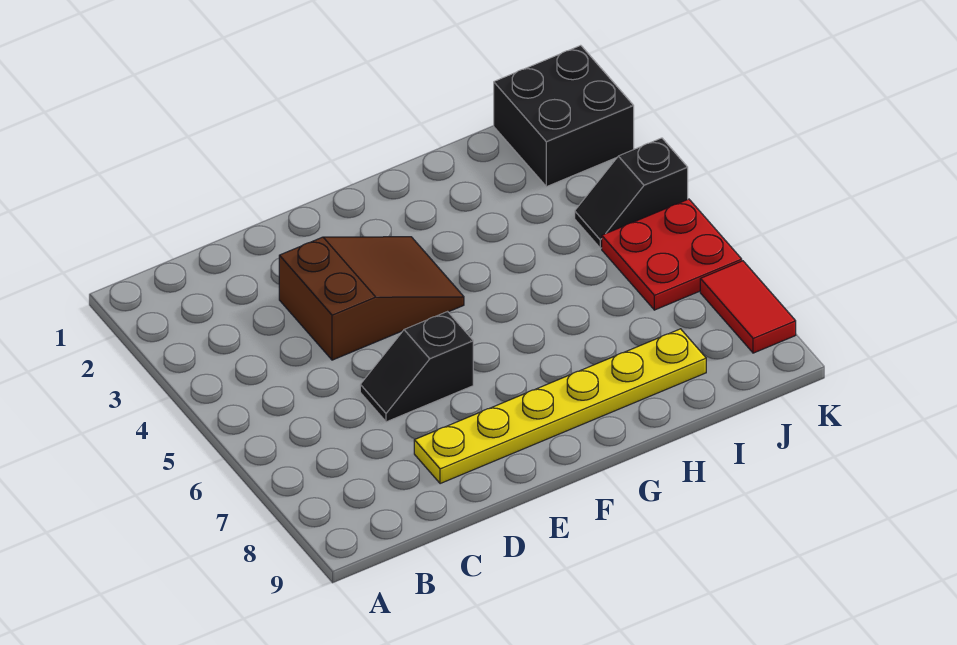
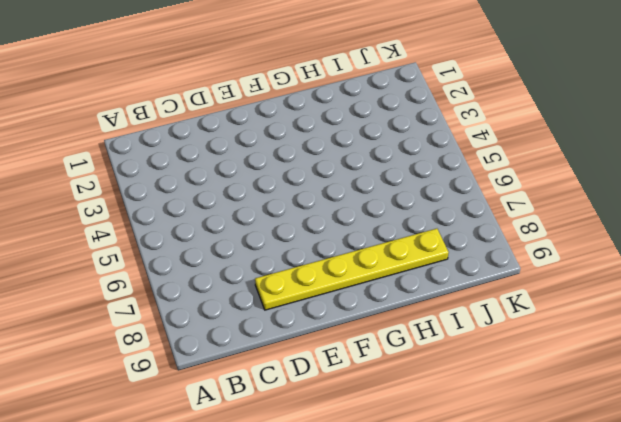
none -> brown 2x3 slope [279,237,464,360]
none -> black 1x2 slope [360,312,473,422]

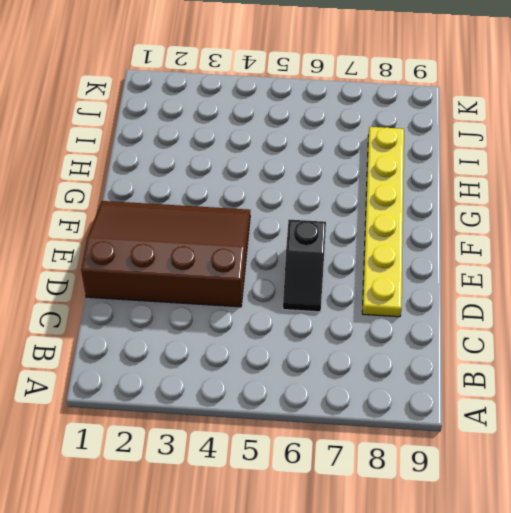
brown 3x4 slope [81,201,250,307] -> brown 2x3 slope [279,237,464,360]
none -> black 2x2 brick [494,45,634,187]
none -> black 1x2 slope [575,138,688,248]

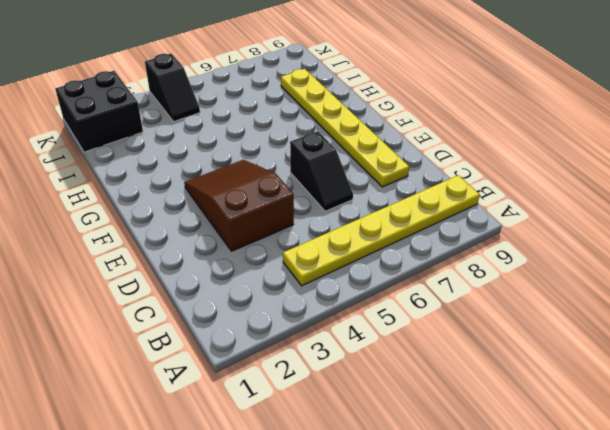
yellow 1x6 plate [283,175,480,286] -> none
none -> red 2x2 plate [602,199,742,310]
none -> red 1x2 tile [700,261,796,353]

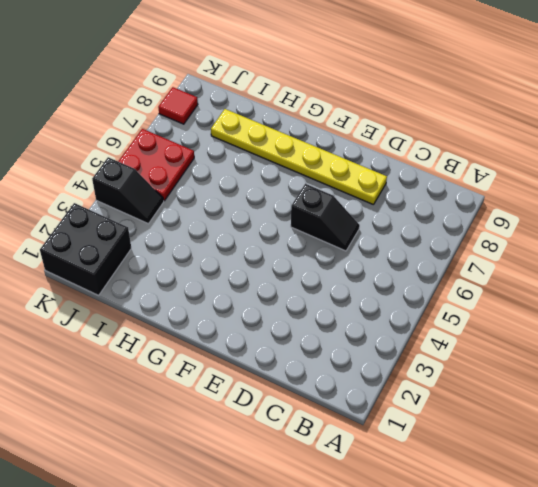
red 1x1 tile [158,87,198,124] -> red 1x2 tile [700,261,796,353]
none -> brown 2x3 slope [279,237,464,360]

